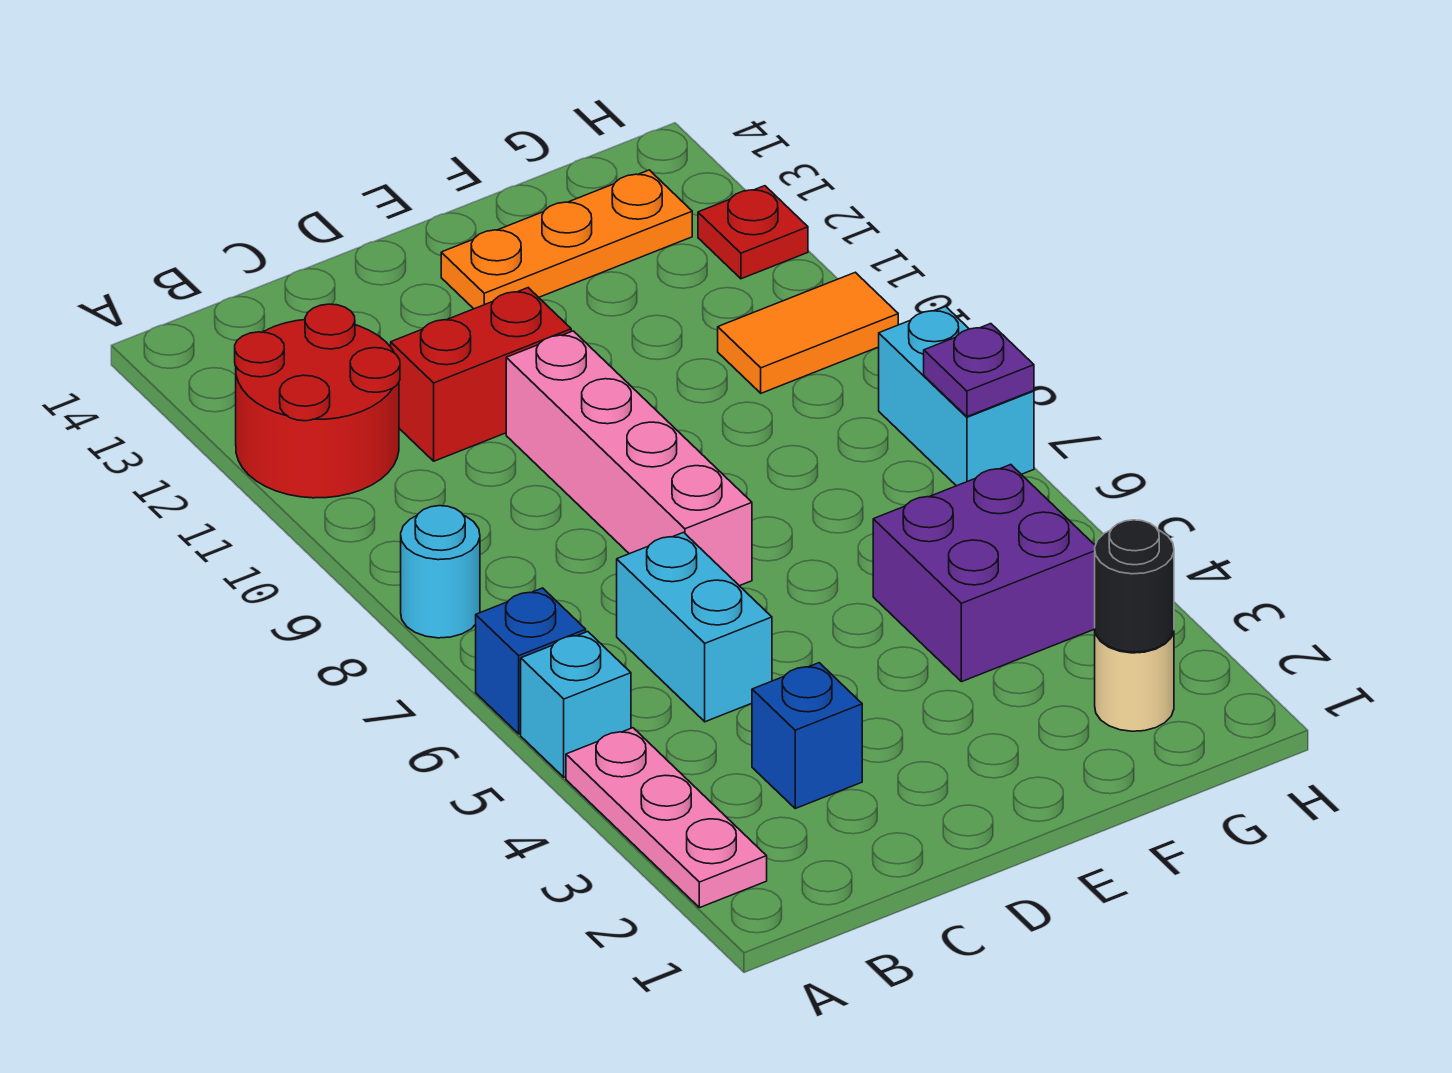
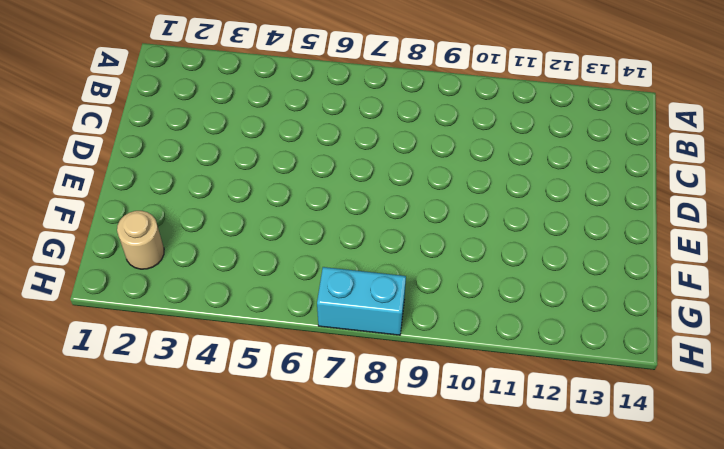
none -> pink 1x3 plate [566,728,767,908]
none -> cyan 1x1 brick [521,632,631,777]
none -> blue 1x1 brick [476,588,586,734]

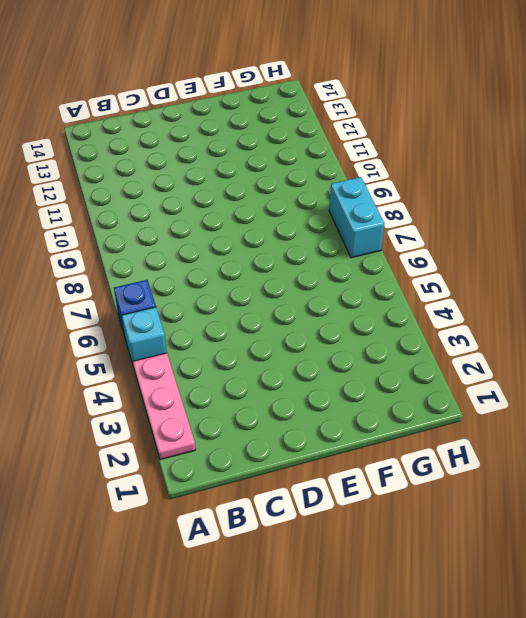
none -> cyan 1x1 round brick [401,506,480,638]
none -> red 2x2 round brick [235,304,400,498]
none -> blue 1x1 brick [752,663,862,808]

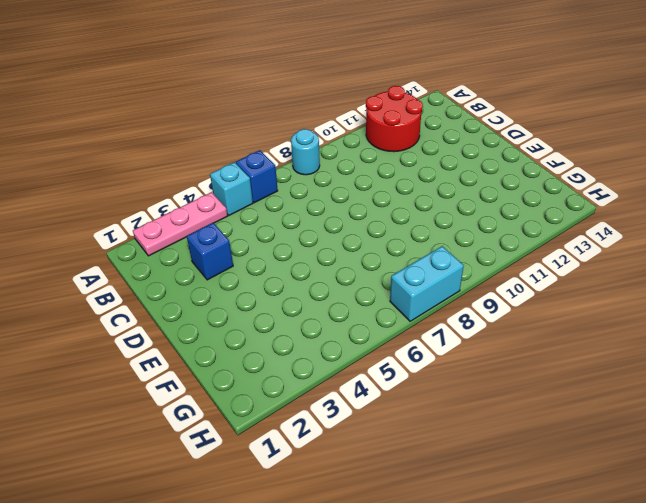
none -> cyan 1x2 brick [617,532,772,722]
none -> red 1x2 brick [391,288,571,461]
none -> pink 1x4 brick [506,331,752,586]

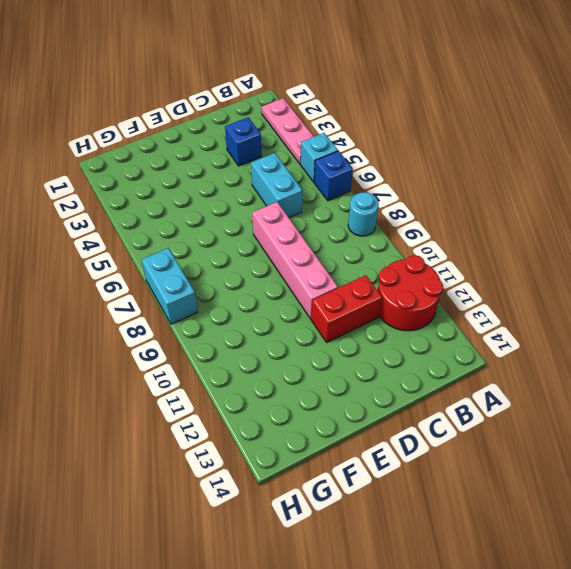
none -> orange 1x3 plate [441,170,692,309]
none -> purple 2x2 brick [873,465,1095,682]
none -> tan 1x1 round brick [1095,631,1174,731]

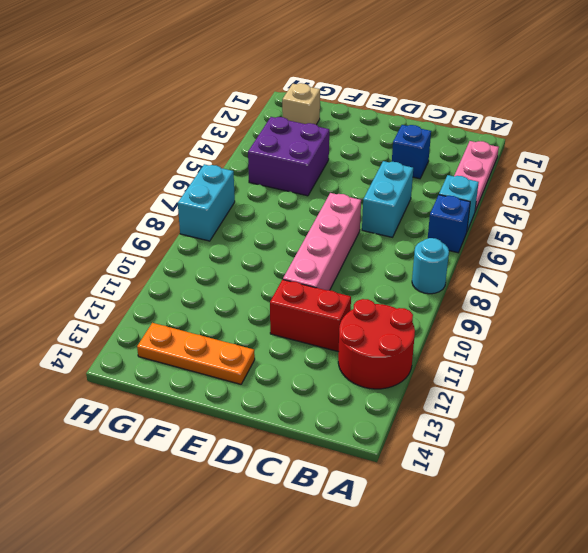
tan 1x1 brick [282,83,320,125] -> tan 1x1 round brick [1095,631,1174,731]
none -> orange 1x2 tile [718,272,898,393]
none -> red 1x1 plate [698,186,808,279]
none -> black 1x1 round brick [1095,520,1174,652]

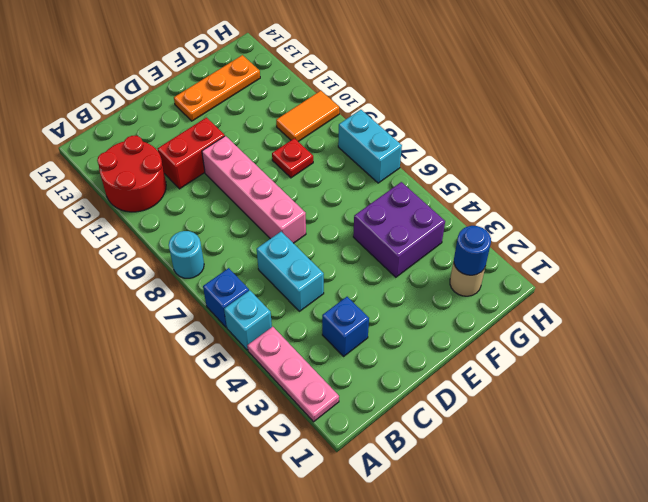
red 1x1 plate [272,138,313,178] -> red 1x1 plate moved to [698,186,808,279]
blue 1x1 round brick [454,226,491,275] -> black 1x1 round brick [1095,520,1174,652]
none -> purple 1x1 plate [924,324,1034,417]

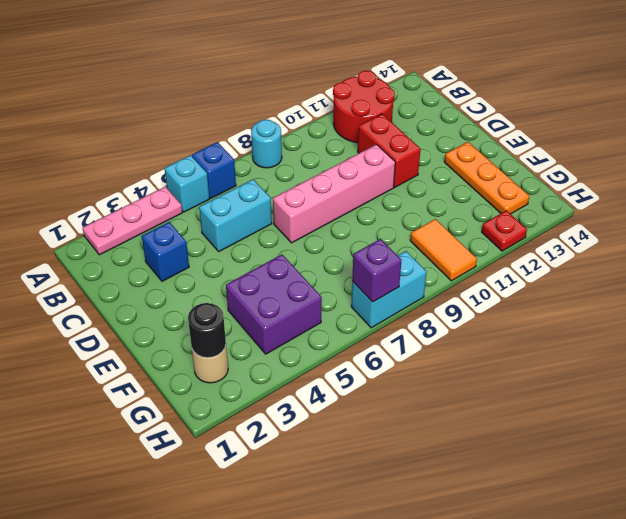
purple 1x1 brick [352,239,401,302] -> purple 1x1 plate [924,324,1034,417]

